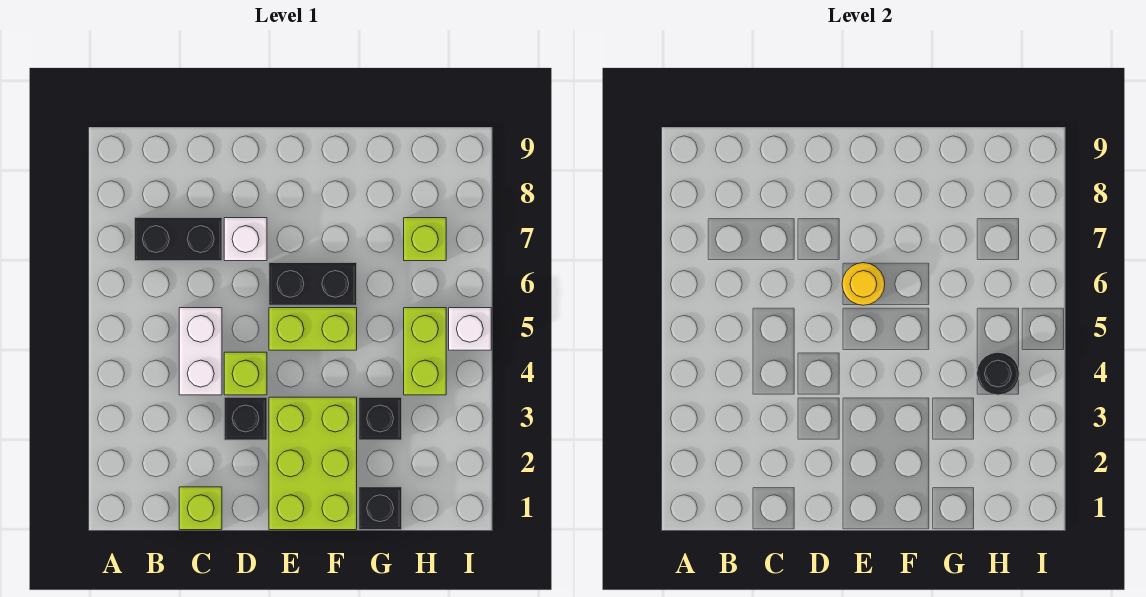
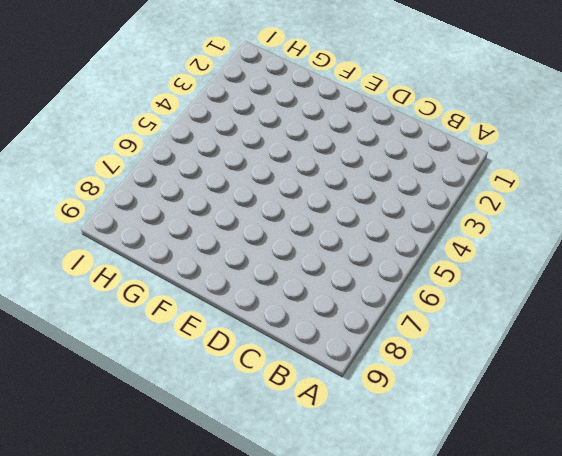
none -> black 1x2 brick [135,218,222,261]
none -> lime 1x1 brick [179,487,222,530]
none -> white 1x2 brick [179,308,222,395]

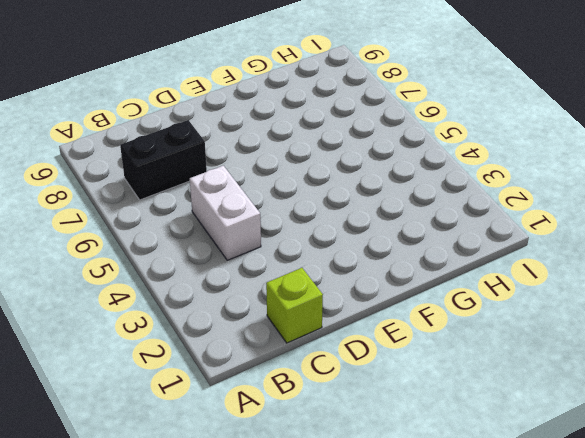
none -> black 1x1 brick [224,397,267,440]
none -> lime 1x1 brick [224,352,267,395]
none -> white 1x1 brick [224,218,267,261]

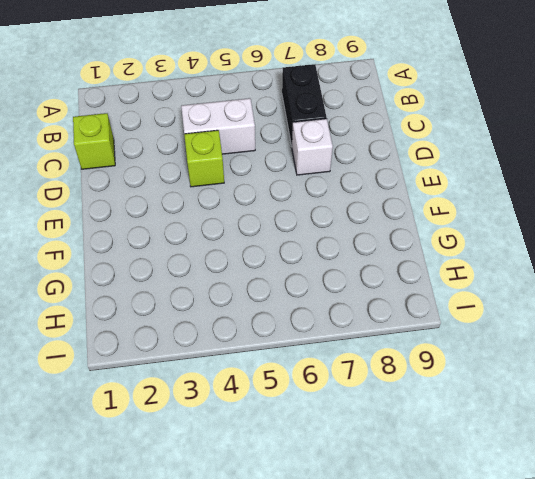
none -> black 1x1 brick [224,397,267,440]
none -> lime 2x3 brick [269,397,357,530]
none -> lime 1x2 brick [269,308,357,350]

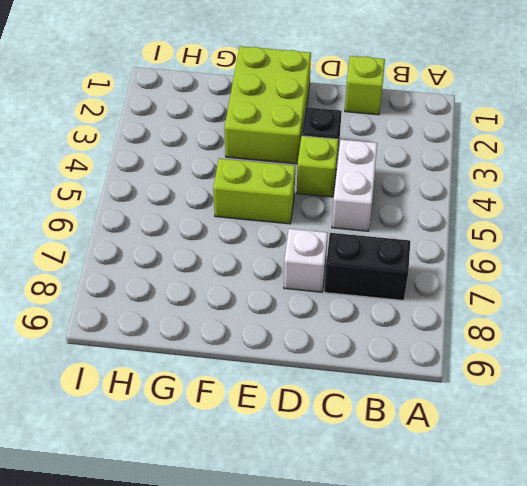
none -> black 1x2 brick [269,263,357,305]
none -> black 1x1 brick [359,487,402,530]
none -> black 1x1 brick [359,397,402,440]

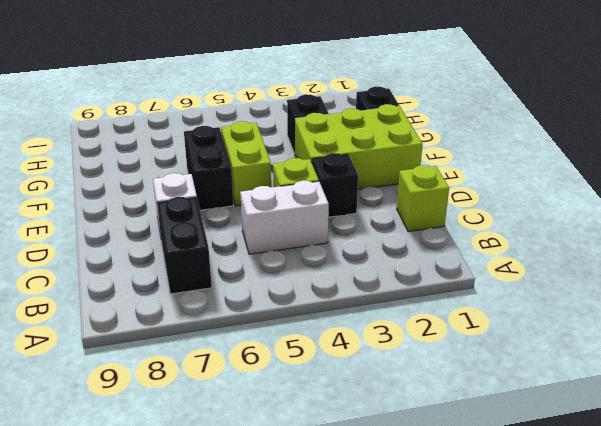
none -> lime 1x2 brick [404,308,446,395]
none -> lime 1x1 brick [404,218,446,261]
none -> white 1x1 brick [449,308,491,350]

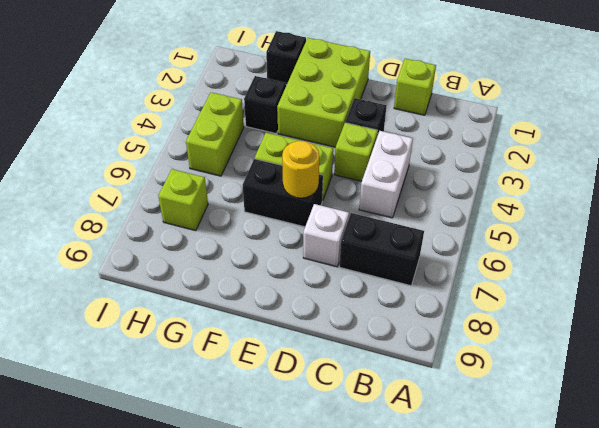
none -> white 1x1 brick [449,308,491,350]
none -> black 1x1 round brick [977,352,1019,395]

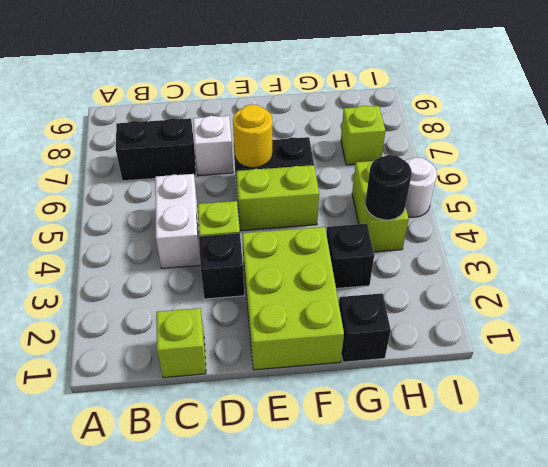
white 1x1 round brick [405,157,437,217] -> white 1x1 brick [449,308,491,350]

